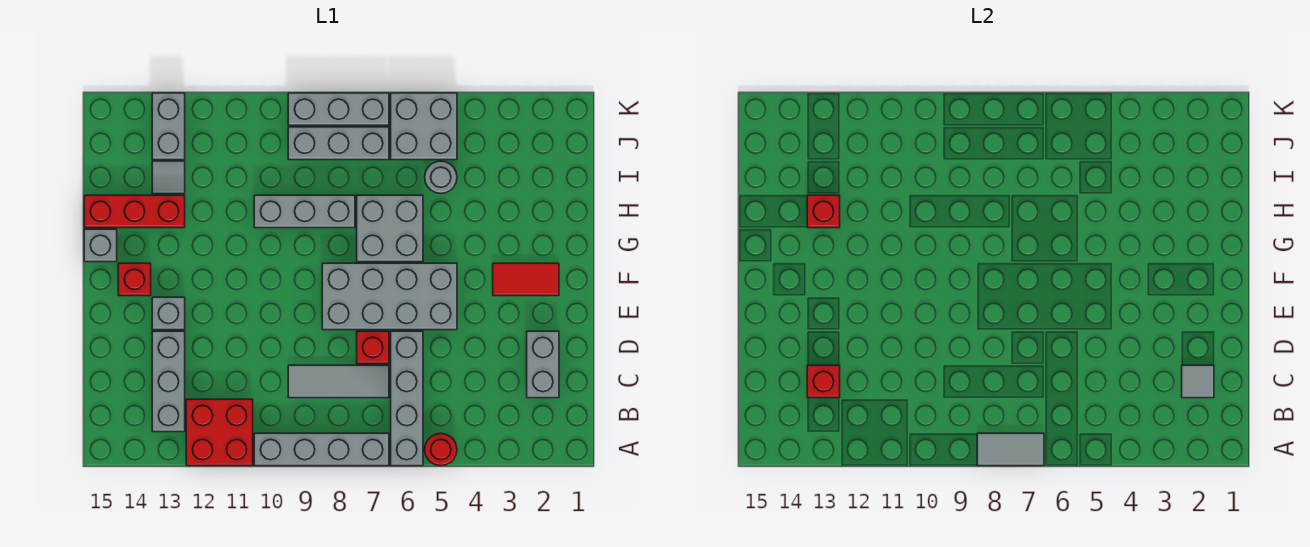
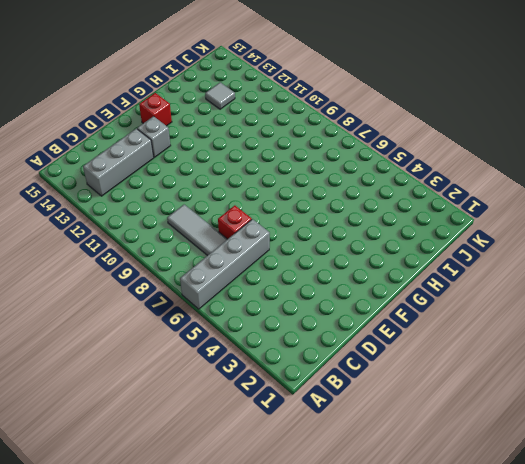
none -> red 1x1 round brick [425,433,457,466]
none -> grey 1x4 brick [254,433,389,466]
none -> red 2x2 brick [186,399,253,466]

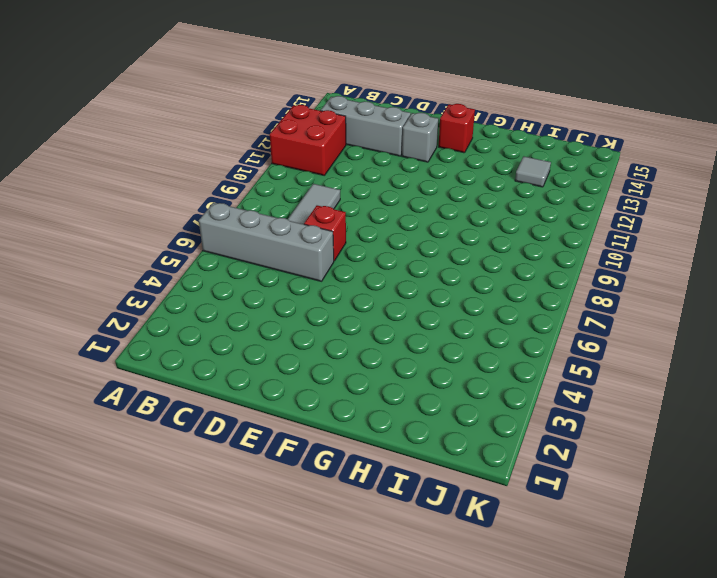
none -> red 1x1 round brick [425,433,457,466]
none -> grey 1x4 brick [254,433,389,466]
none -> grey 1x2 brick [527,331,559,398]

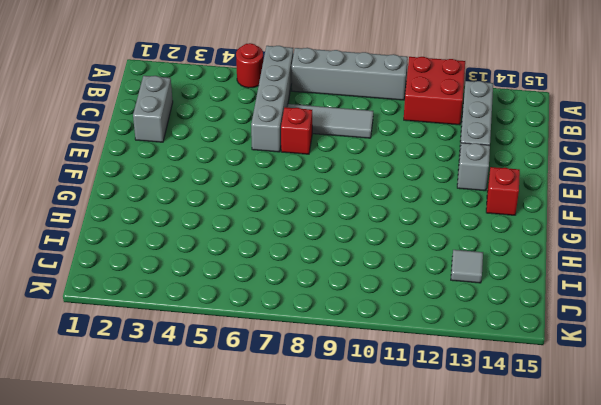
none -> grey 2x4 brick [322,263,457,330]
none -> red 1x2 tile [493,263,559,296]
none -> grey 2x2 brick [357,195,423,262]

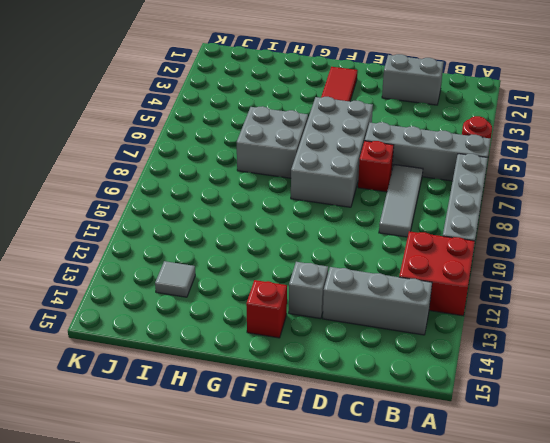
none -> grey 1x1 brick [84,229,117,262]
none -> grey 1x3 brick [254,195,355,228]
none -> red 1x3 brick [84,195,185,228]

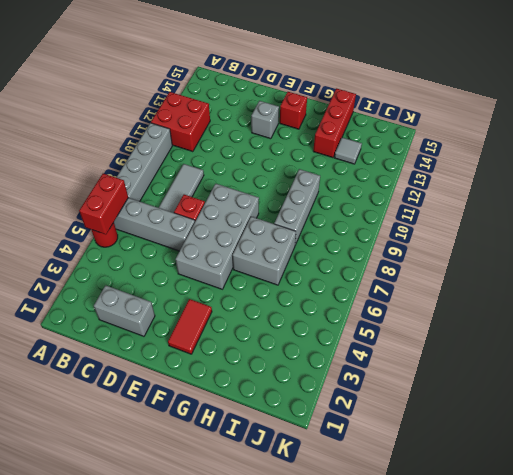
red 1x2 brick [79,174,128,234] -> none
none -> grey 1x3 brick [152,331,185,432]
none -> grey 1x1 brick [84,229,117,262]
none -> grey 1x1 round brick [425,161,457,194]

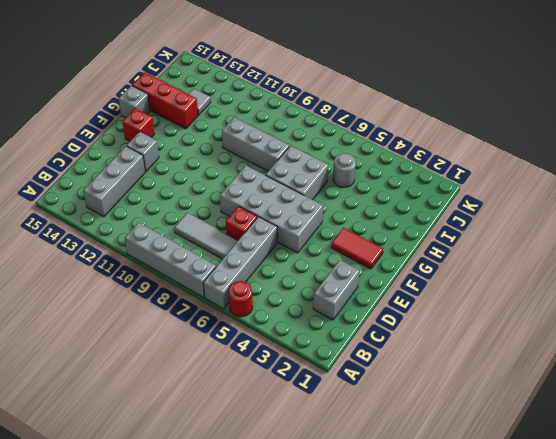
none -> red 2x2 brick [186,399,253,466]
none -> grey 2x2 brick [391,93,457,160]
none -> grey 1x3 brick [288,127,389,160]

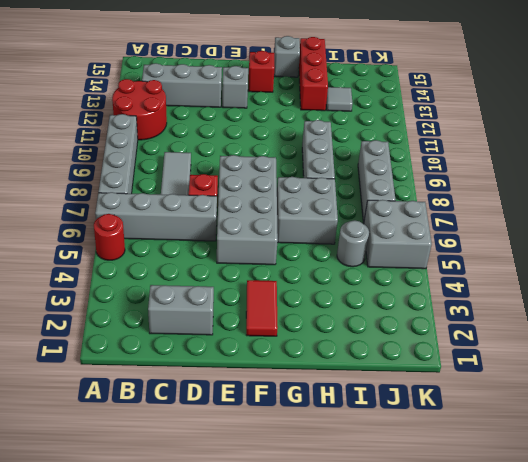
red 2x2 round brick [112,79,167,140] -> red 2x2 brick [186,399,253,466]
none -> grey 1x2 brick [152,93,185,160]
none -> grey 1x3 brick [288,93,389,125]
none -> grey 1x2 tile [977,433,1044,466]

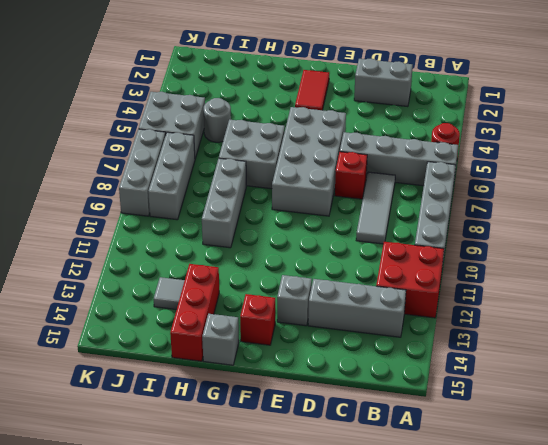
none -> grey 1x2 brick [152,93,185,160]
none -> grey 1x2 tile [977,433,1044,466]
none -> grey 1x1 tile [1182,365,1214,398]

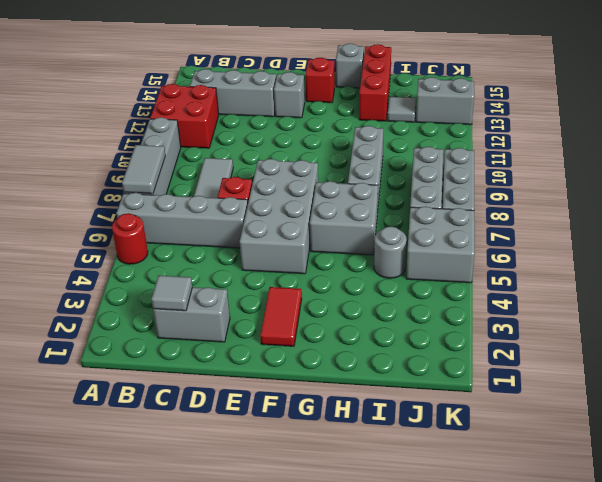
none -> red 1x1 brick [807,365,840,398]
none -> red 1x1 brick [807,195,840,228]

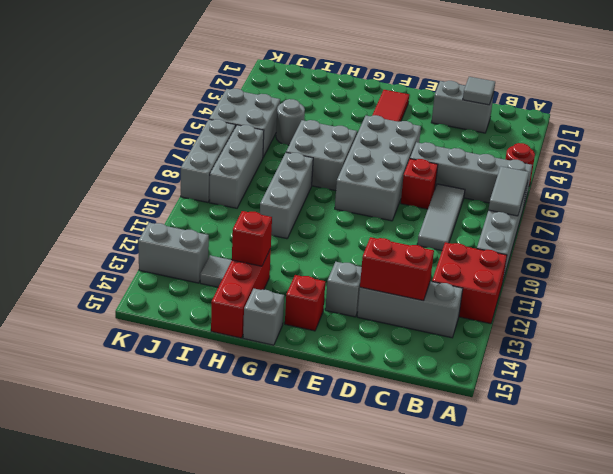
red 1x2 brick [360,237,434,301] -> red 1x1 brick [807,365,840,398]

